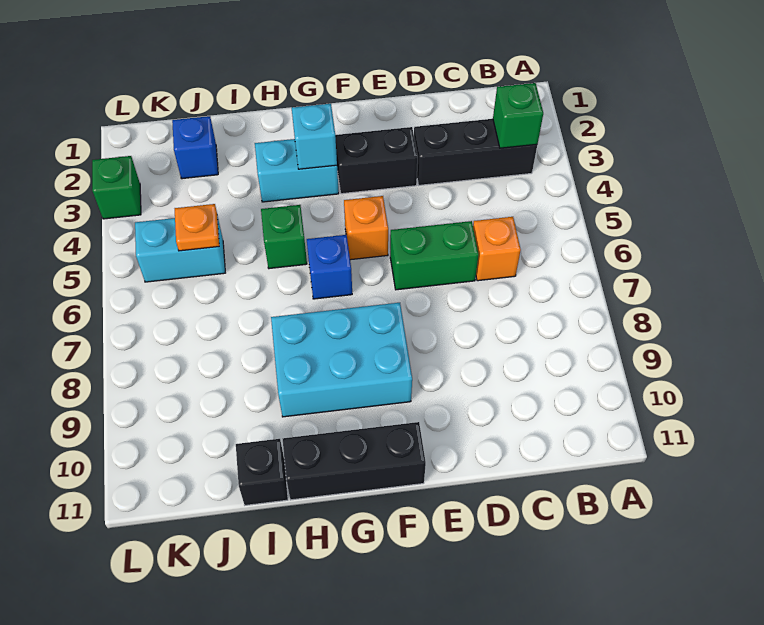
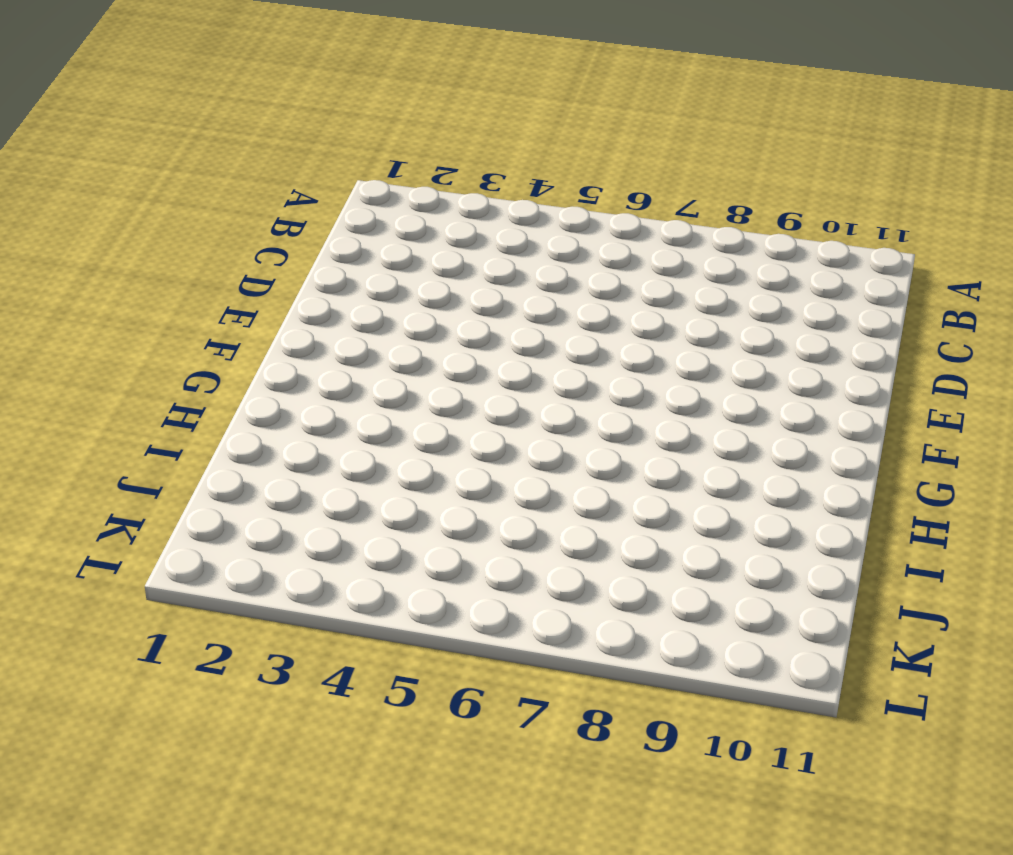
none -> black 1x3 brick [414,119,537,185]
none -> orange 1x1 brick [473,217,521,281]
none -> green 1x2 brick [390,221,479,290]

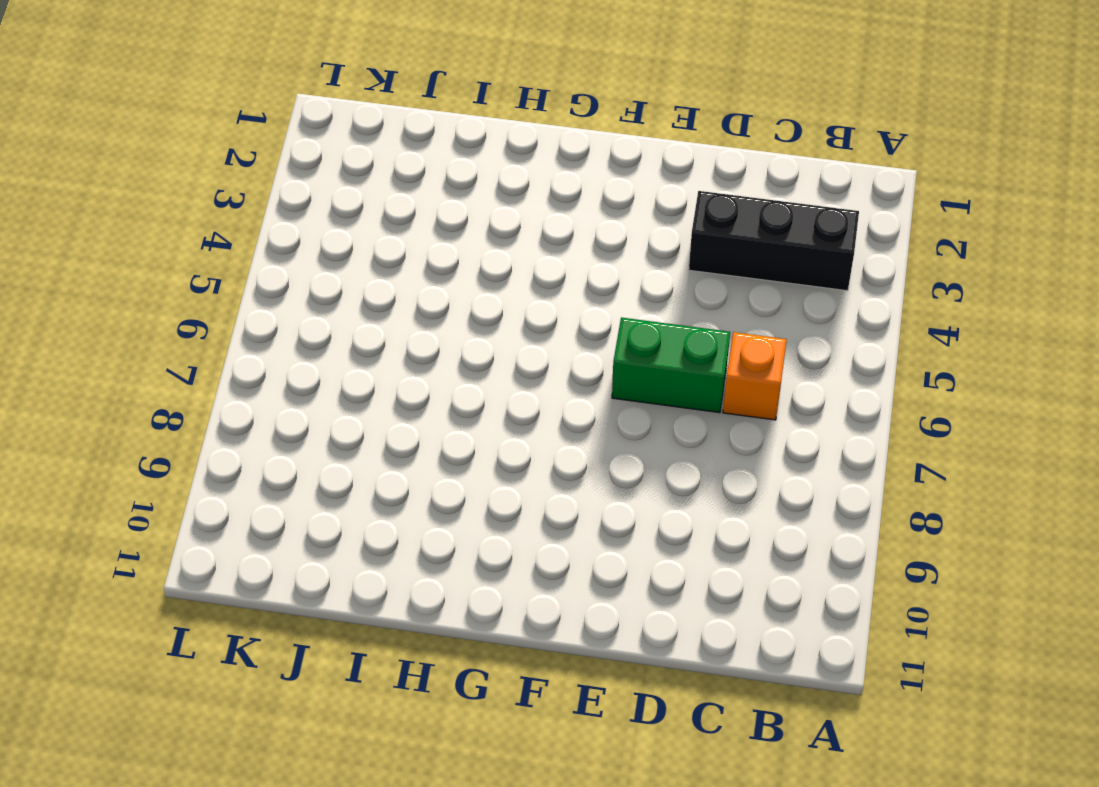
none -> black 1x2 brick [335,127,418,194]
none -> orange 1x1 brick [344,196,388,260]
none -> cyan 2x3 brick [271,303,412,417]

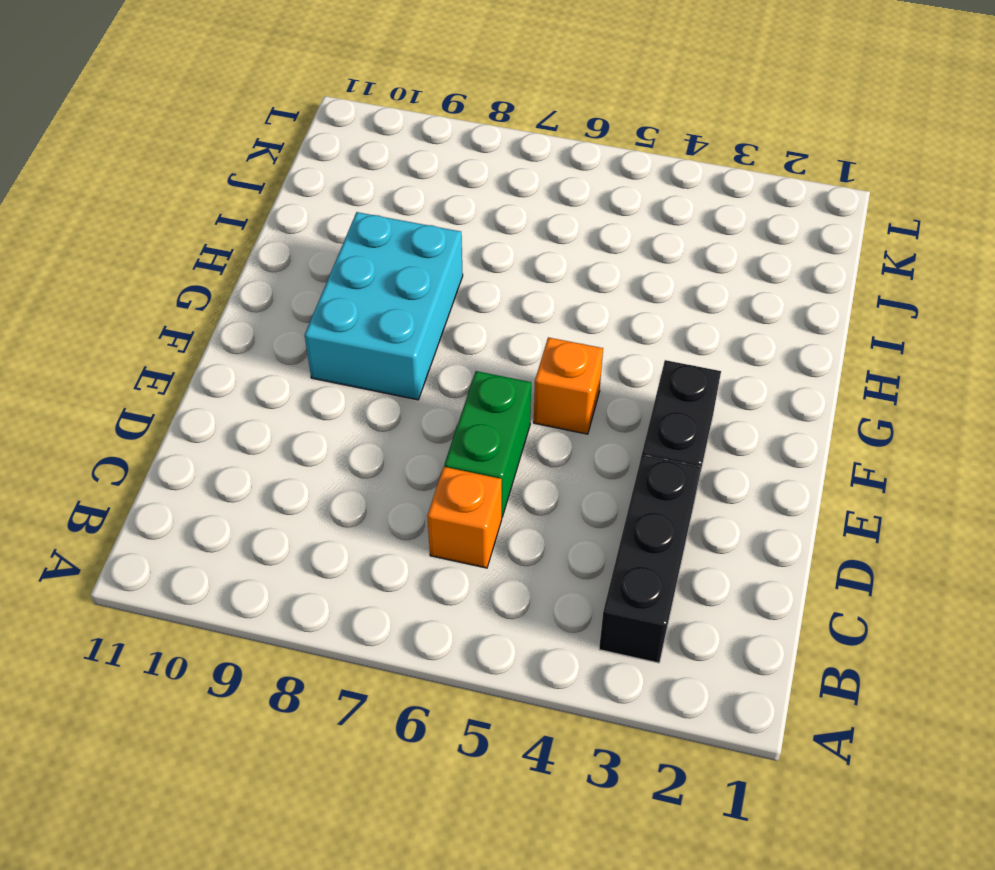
none -> black 1x3 brick [283,422,426,500]
none -> cyan 1x2 brick [255,139,339,202]
none -> blue 1x1 brick [307,235,352,299]

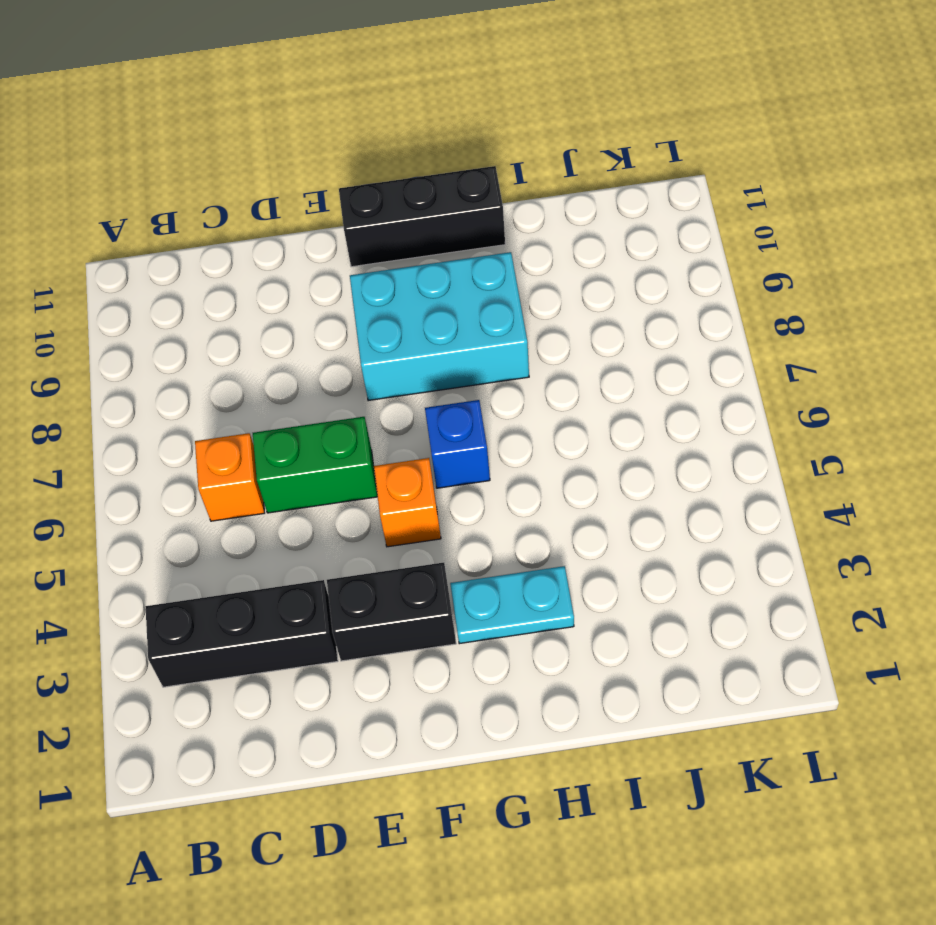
cyan 1x2 plate [450,566,574,644] -> cyan 1x2 brick [255,139,339,202]
none -> green 1x1 brick [261,205,307,269]
none -> black 1x1 brick [236,439,288,505]
none -> blue 1x1 brick [172,116,218,179]

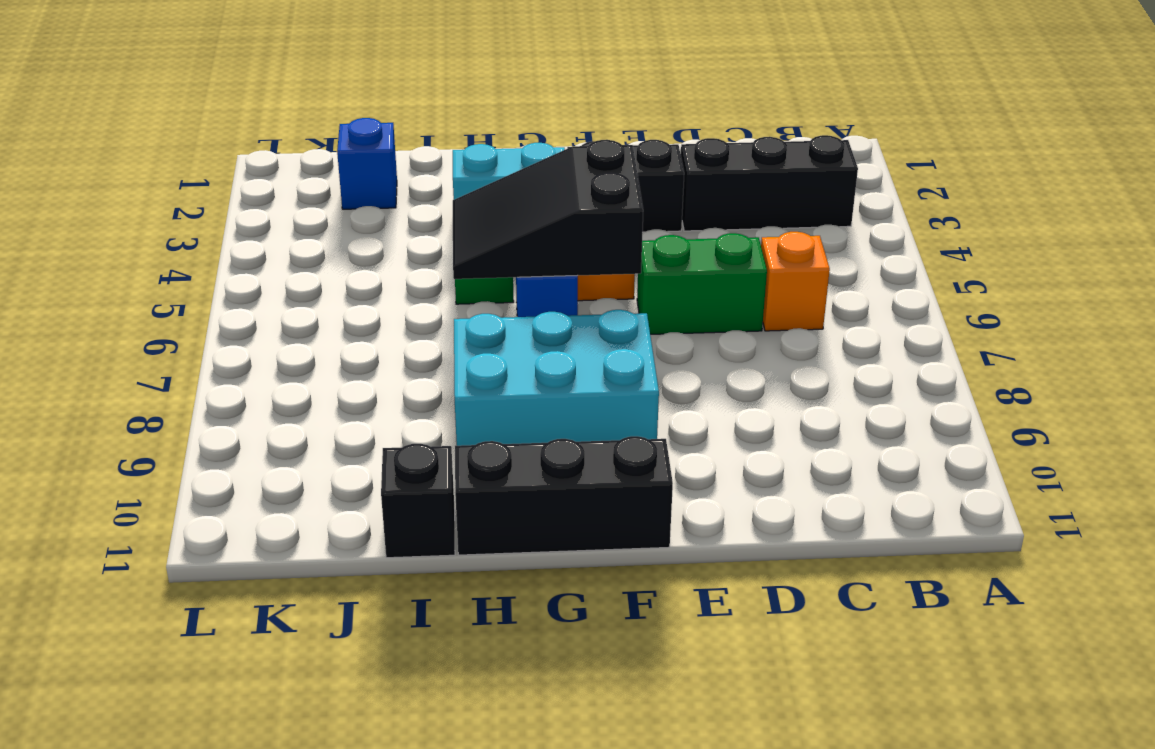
black 2x3 slope [453,140,643,279] -> none
none -> cyan 1x2 brick [135,216,225,282]
none -> green 1x1 brick [92,156,141,219]
none -> green 1x1 brick [493,83,543,148]

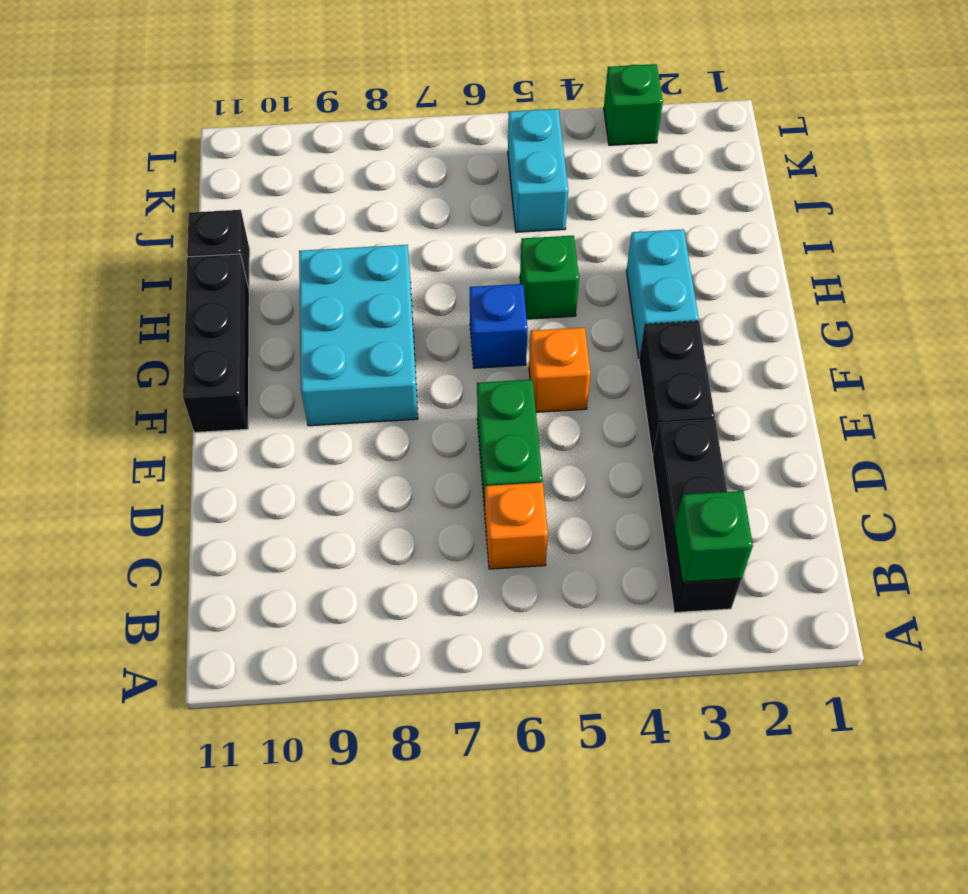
none -> blue 1x1 brick [172,116,218,179]
none -> cyan 1x1 brick [292,104,337,169]
none -> orange 1x1 plate [175,204,219,251]

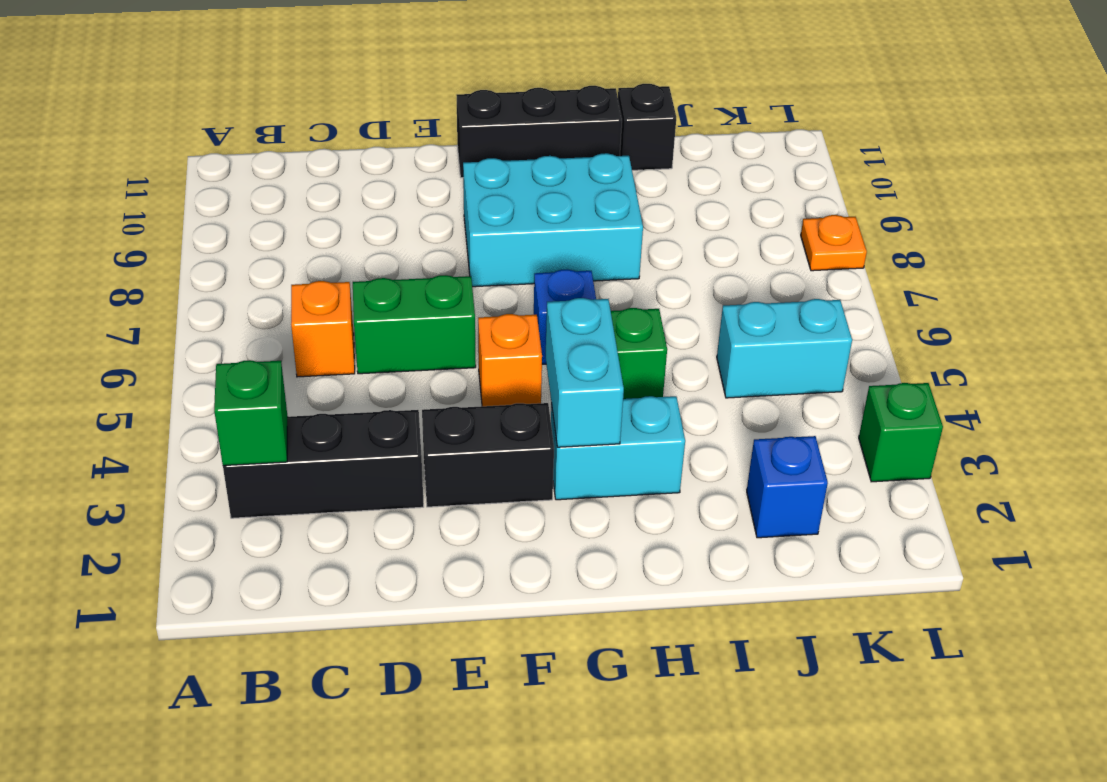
cyan 1x2 brick [546,298,624,447] -> cyan 1x1 brick [292,104,337,169]
orange 1x1 plate [801,215,867,271] -> orange 1x1 plate moved to [175,204,219,251]

